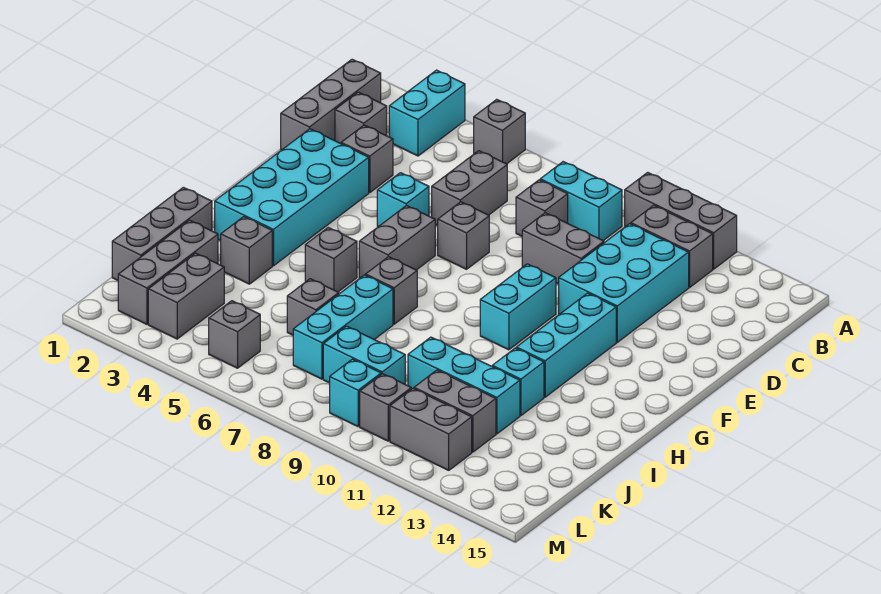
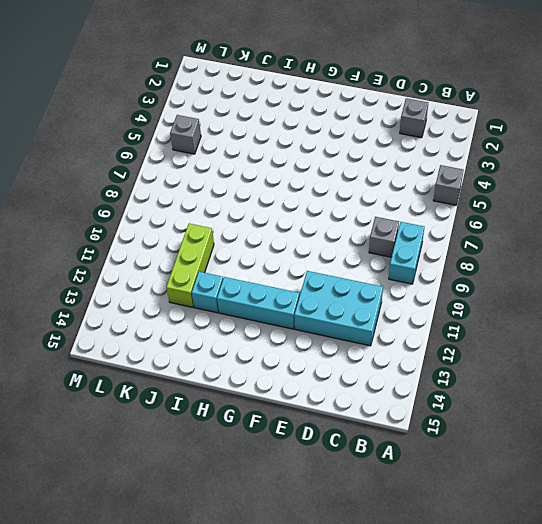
lime 1x3 brick [166,224,214,307] -> cyan 1x3 brick [408,337,520,434]
none -> cyan 1x2 brick [389,70,465,156]
none -> grey 1x3 brick [625,172,737,269]
none -> grey 1x3 brick [281,59,381,150]
none -> grey 1x2 brick [631,205,713,287]

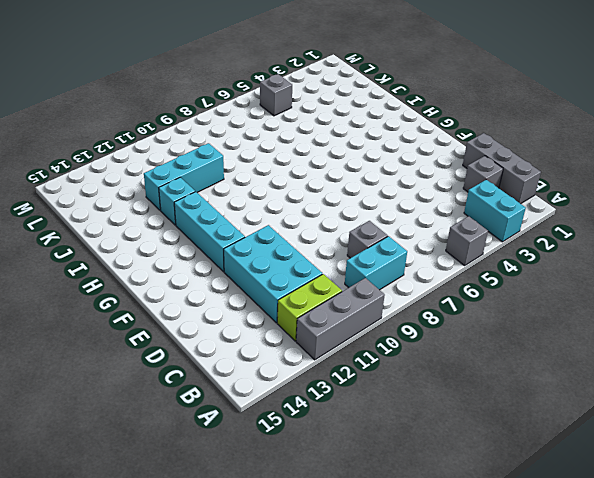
lime 1x2 brick [277,274,342,341] -> grey 1x2 brick [631,205,713,287]
none -> grey 1x2 brick [432,151,507,226]
none -> grey 1x1 brick [341,125,393,193]
none -> grey 1x2 brick [522,213,604,284]
none -> cyan 2x4 brick [215,129,369,266]

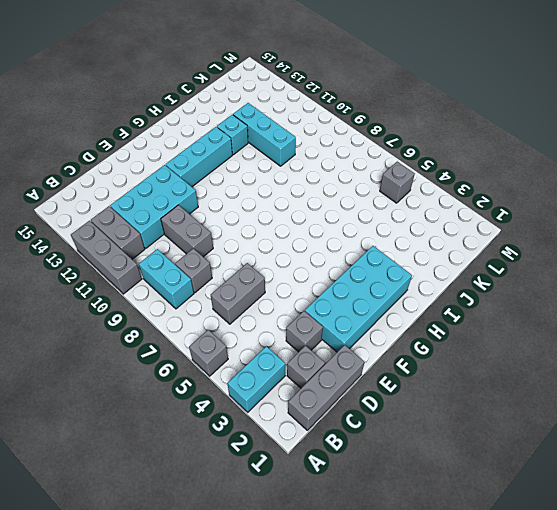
none -> cyan 1x1 brick [377,173,429,227]
none -> grey 1x1 brick [438,202,489,269]
none -> grey 1x2 brick [359,205,435,278]
none -> cyan 1x2 brick [480,264,556,350]

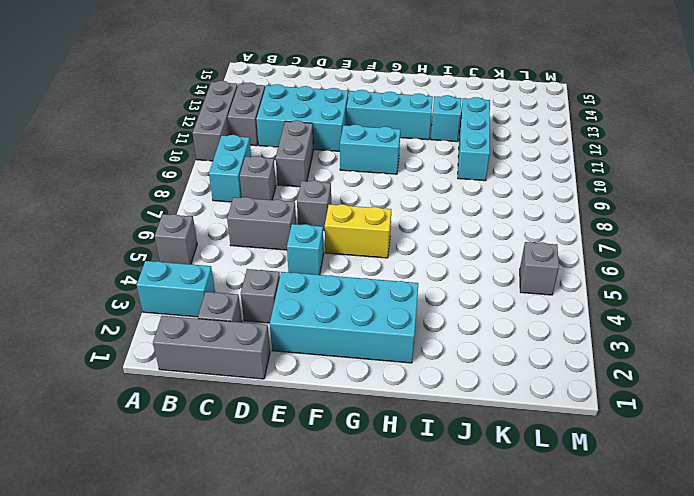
yellow 1x2 brick [325,204,391,258] -> grey 1x2 brick [359,205,435,278]
none -> grey 1x1 brick [305,228,357,292]
none -> grey 1x1 brick [366,257,417,324]
none -> grey 1x3 brick [112,187,212,280]
none -> grey 1x1 brick [221,217,272,284]

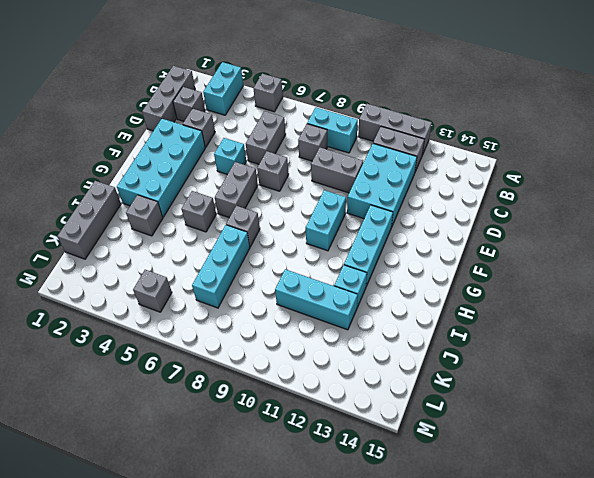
none -> grey 1x3 brick [118,220,218,324]
none -> grey 1x1 brick [287,279,339,335]
none -> grey 1x2 brick [148,253,224,339]
none -> cyan 1x2 brick [323,326,405,384]

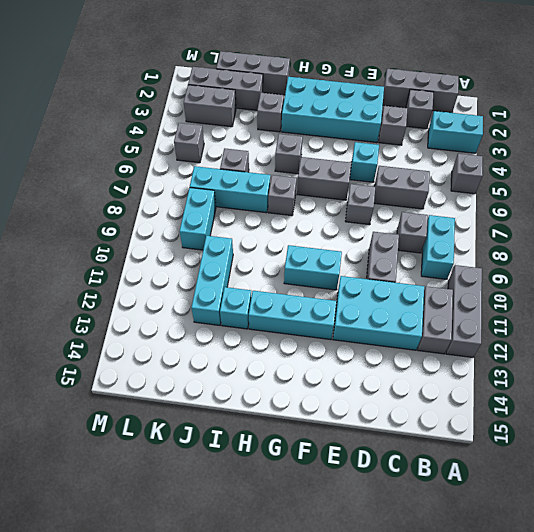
none -> grey 1x2 brick [414,370,496,452]
none -> cyan 1x1 brick [330,359,381,426]
none -> grey 1x1 brick [360,374,411,441]
none -> grey 1x2 brick [390,389,472,470]

